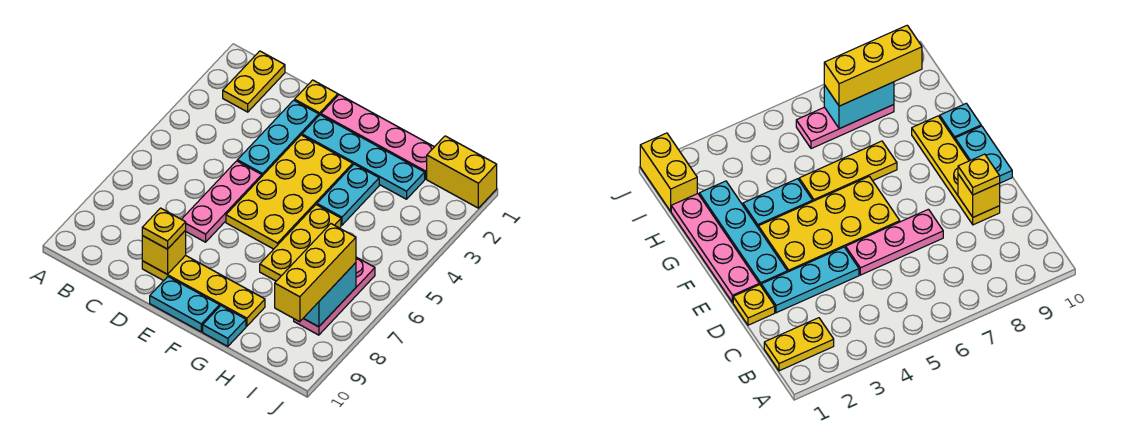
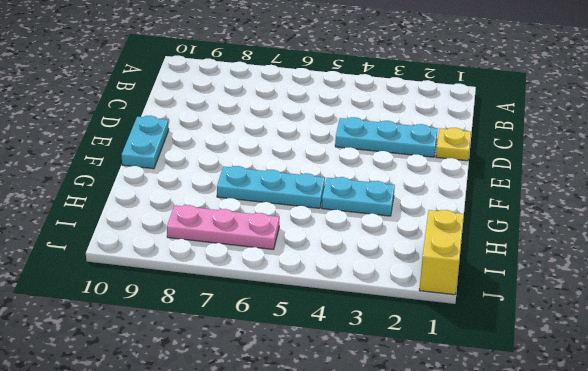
cyan 1x3 plate [217,166,325,208] -> yellow 1x3 plate [260,205,341,281]
none -> yellow 1x2 plate [223,51,285,112]
none -> pink 1x3 plate [182,161,262,242]
none -> yellow 1x4 plate [142,255,265,326]

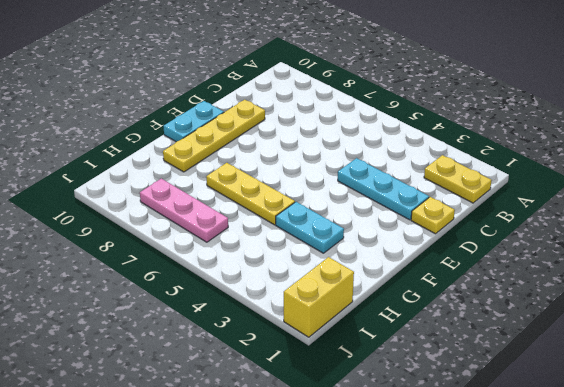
none -> pink 1x3 plate [182,161,262,242]
none -> pink 1x4 plate [321,95,434,179]
none -> cyan 1x4 plate [302,115,425,199]

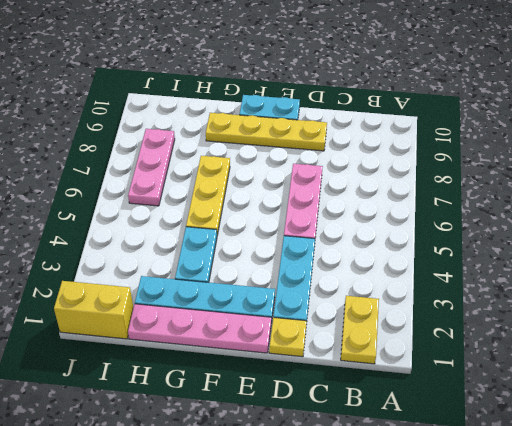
none -> yellow 2x4 plate [226,135,353,249]
none -> cyan 1x1 plate [203,306,246,346]
none -> yellow 1x1 brick [142,230,186,274]

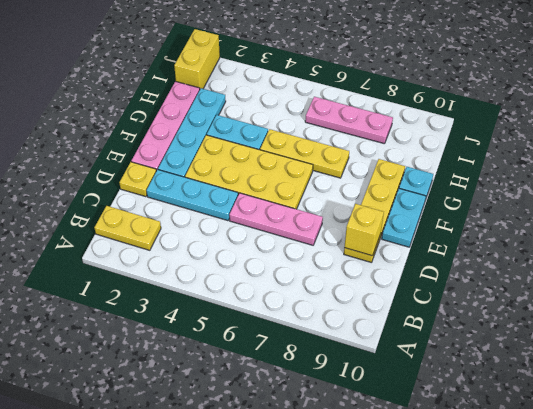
none -> cyan 1x2 brick [304,263,356,327]
none -> yellow 1x1 plate [142,208,186,249]
none -> yellow 1x3 brick [275,224,356,322]

